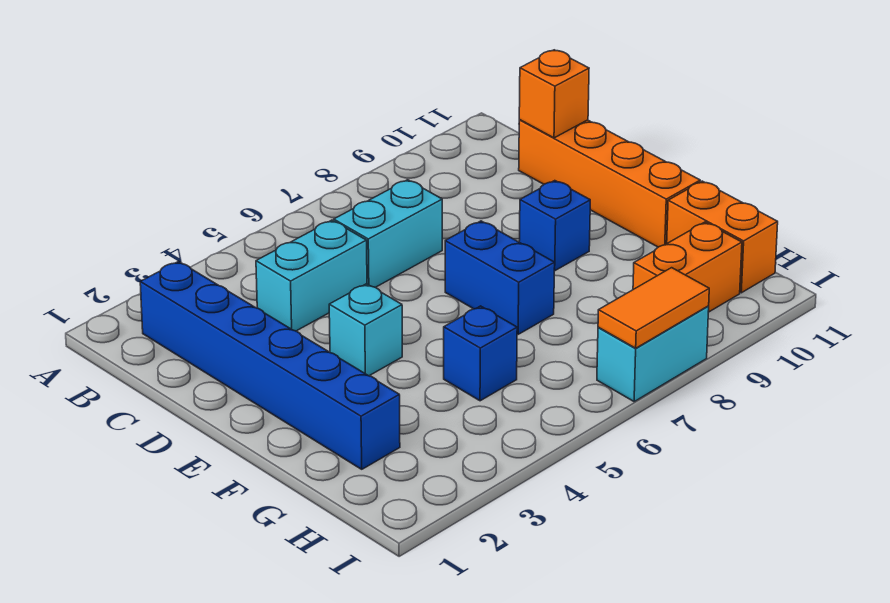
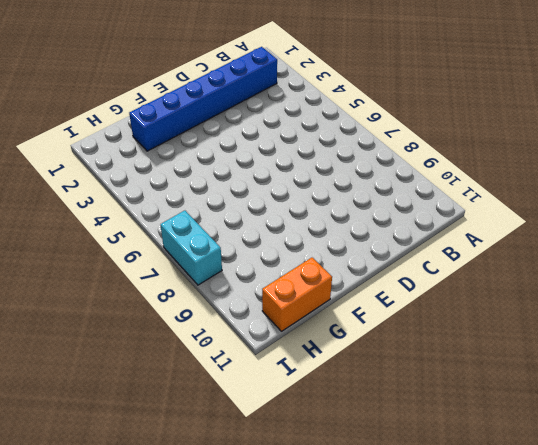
none -> cyan 1x2 brick [256,220,367,331]
none -> cyan 1x2 brick [334,180,442,287]
none -> orange 1x4 brick [519,120,700,247]

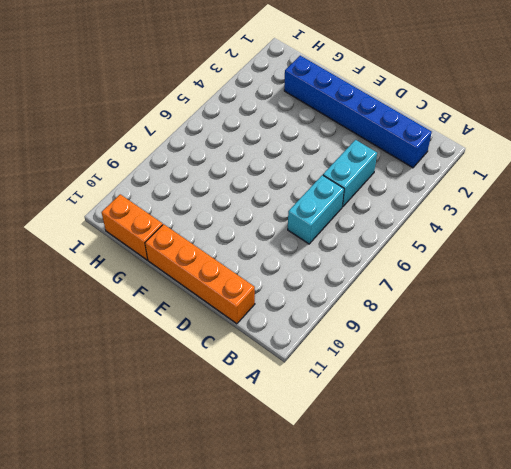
none -> cyan 1x1 brick [329,284,402,376]
none -> blue 1x2 brick [445,221,555,334]
none -> blue 1x1 brick [519,181,590,271]

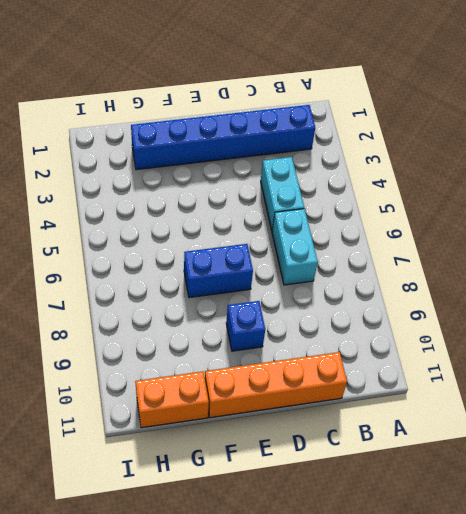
none -> cyan 1x1 brick [329,284,402,376]
none -> blue 1x1 brick [444,306,517,401]
none -> orange 1x2 brick [633,222,742,312]

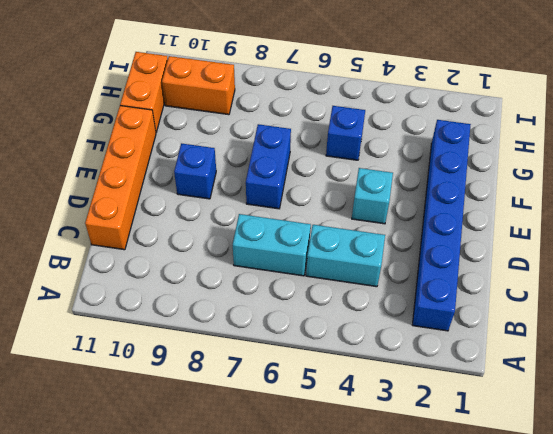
none -> cyan 1x2 brick [597,306,709,401]
none -> orange 1x1 brick [519,50,589,138]
none -> orange 1x2 tile [598,268,709,348]

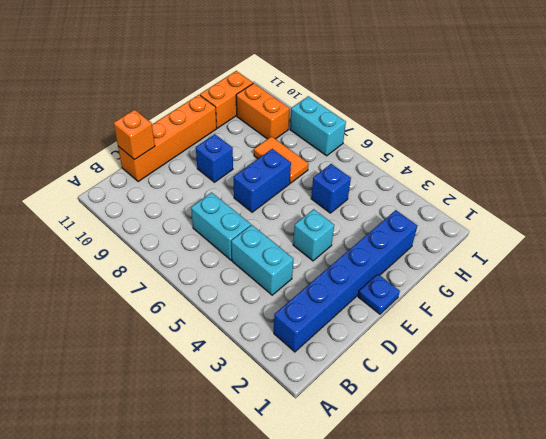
blue 1x1 plate [358,274,400,314] -> none
orange 1x2 tile [254,136,309,183] -> orange 1x2 tile moved to [598,268,709,348]

